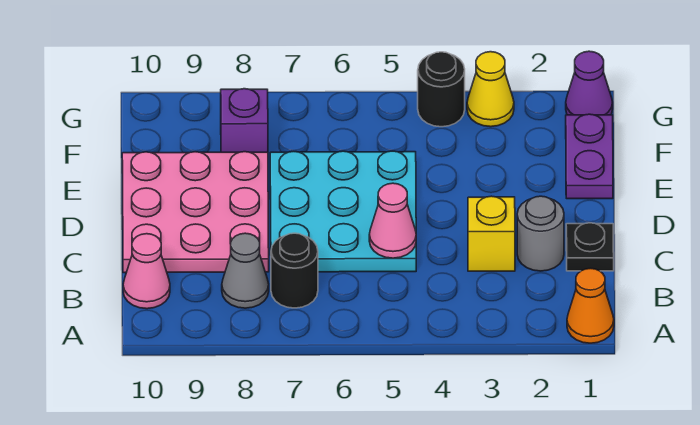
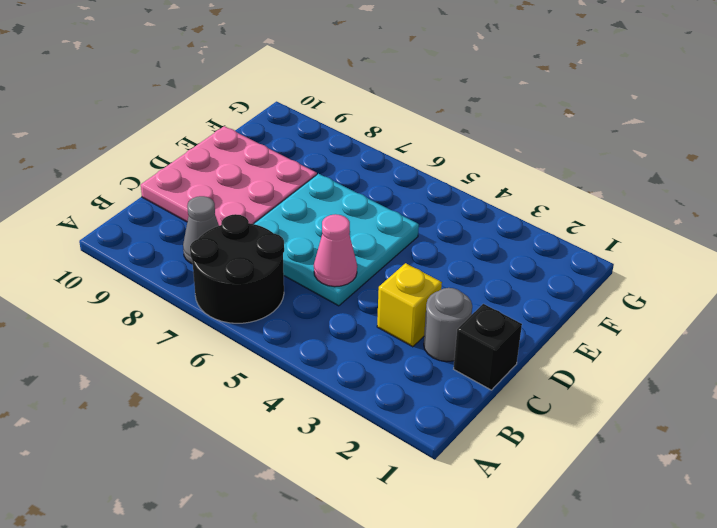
black 2x2 round brick [190,214,284,323] -> black 1x1 round brick [271,233,318,308]
black 1x1 brick [454,304,522,390] -> black 1x1 plate [566,223,614,271]
none -> orange 1x1 cone [567,268,614,343]
none -> pink 1x1 cone [123,234,170,309]
none -> purple 1x2 plate [566,114,613,199]

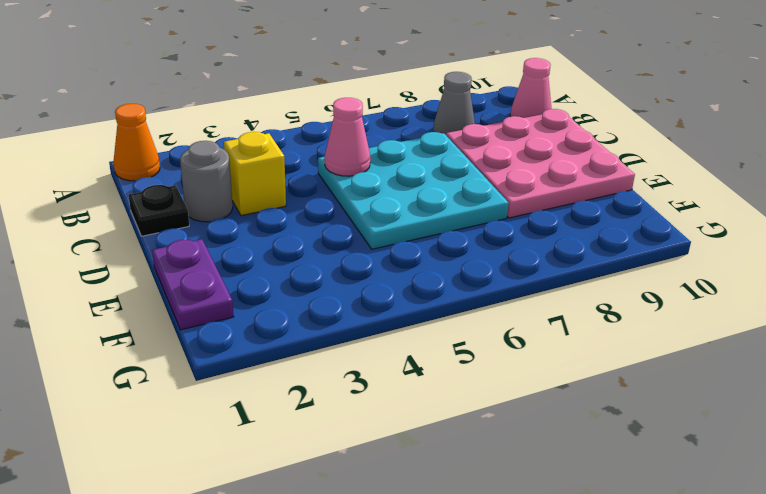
none -> black 1x1 round brick [271,233,318,308]
none -> purple 1x1 brick [221,89,268,152]
none -> purple 1x1 cone [566,51,613,115]

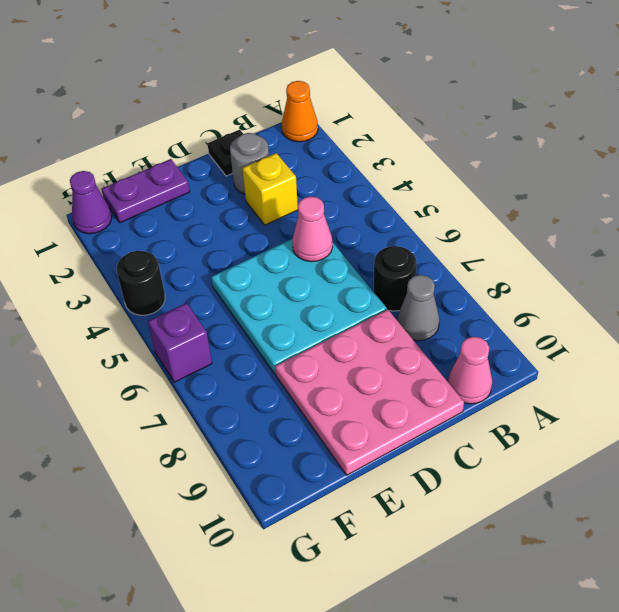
purple 1x1 brick [148,303,212,382] -> purple 1x1 brick moved to [221,89,268,152]
none -> yellow 1x1 cone [467,52,514,127]

